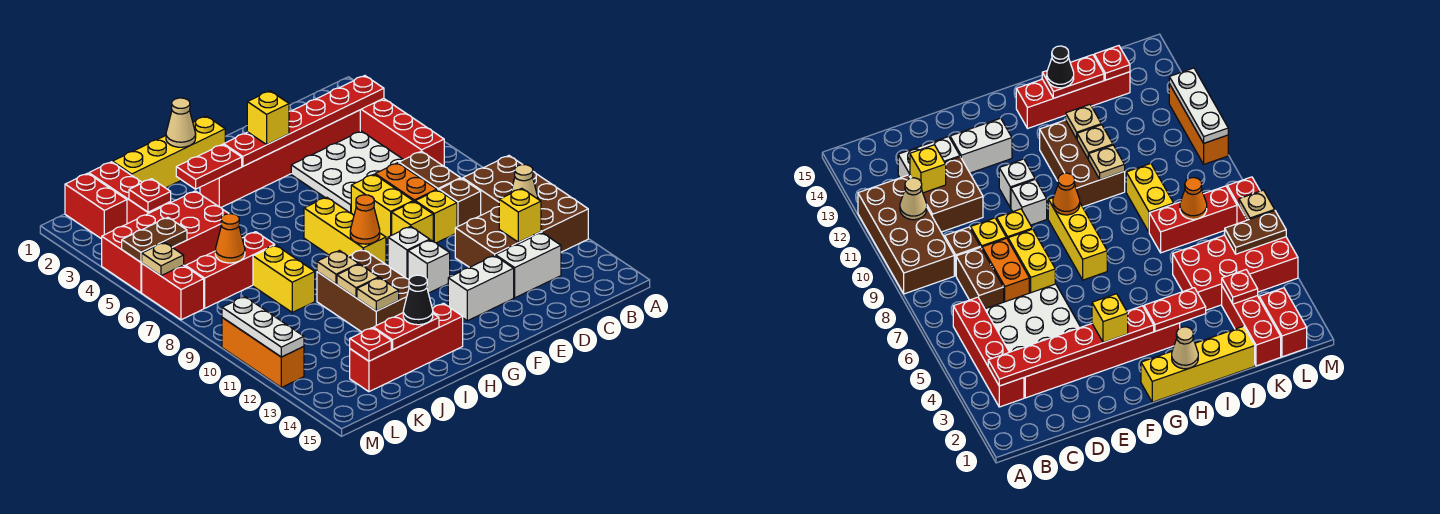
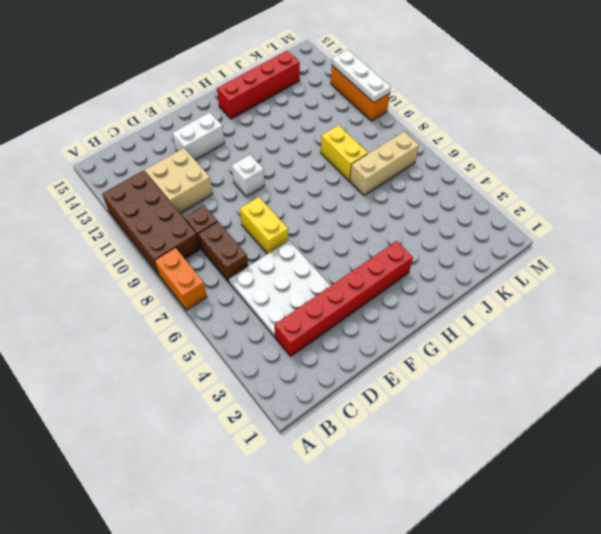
orange 1x2 brick [155,248,207,310] -> orange 1x2 brick moved to [375,163,437,201]
tan 2x2 brick [145,148,213,213] -> brown 2x2 brick [455,207,541,267]
tan 1x3 brick [350,132,419,195] -> red 1x3 brick [186,232,275,308]
none -> red 1x4 brick [360,98,444,166]
none -> white 1x2 brick [496,233,561,298]
none -> yellow 1x1 brick [415,190,457,243]
none -> yellow 1x1 brick [392,201,433,241]

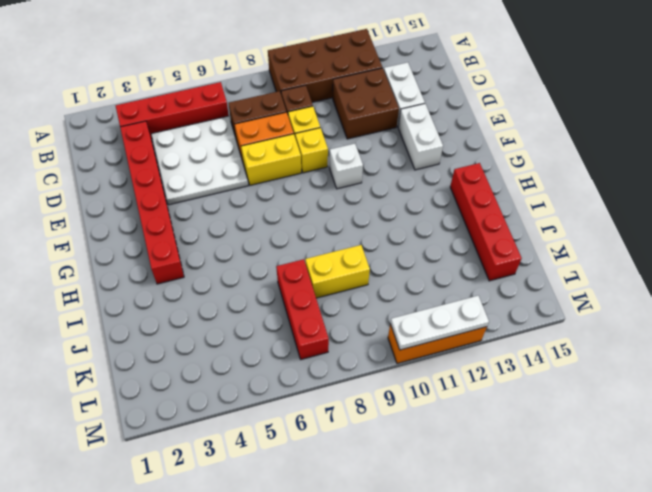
none -> white 1x1 brick [408,240,450,293]
none -> yellow 1x4 brick [113,116,225,188]
none -> yellow 1x3 brick [304,197,386,264]
none -> brown 2x3 brick [317,249,409,332]

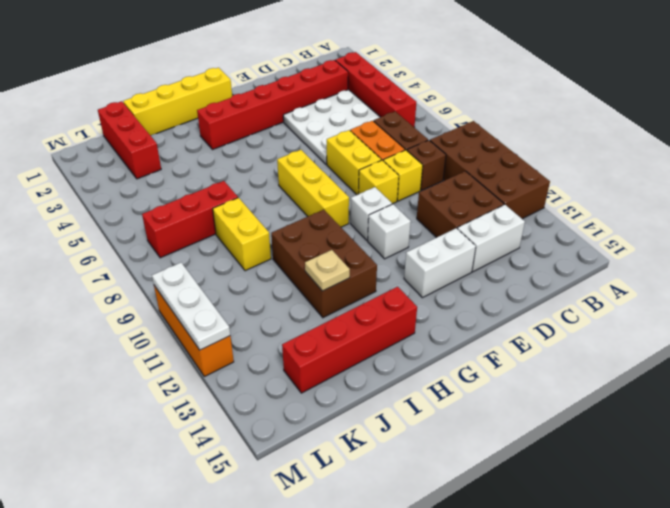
none -> red 2x4 brick [102,191,229,293]
none -> red 1x2 brick [65,173,127,239]
none -> red 1x2 brick [142,264,204,320]
none -> red 1x6 plate [224,76,384,166]

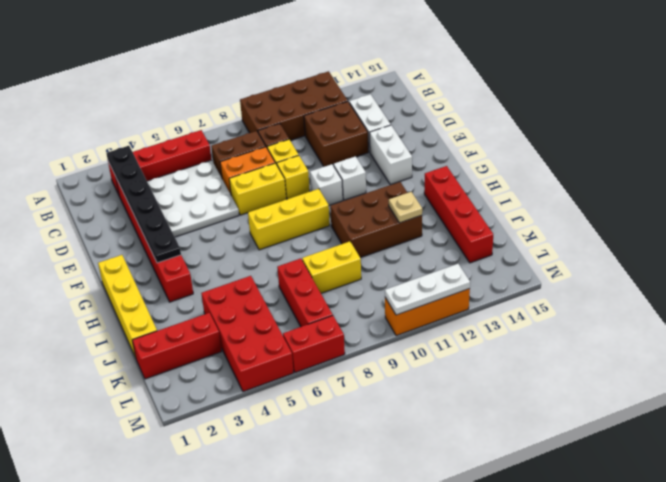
black 1x6 plate [106,146,181,263] -> red 1x6 plate [224,76,384,166]
none -> red 1x2 brick [65,173,127,239]
none -> tan 1x1 cone [511,165,538,199]
none -> yellow 1x1 brick [499,188,541,242]
none -> orange 1x1 cone [350,195,380,244]

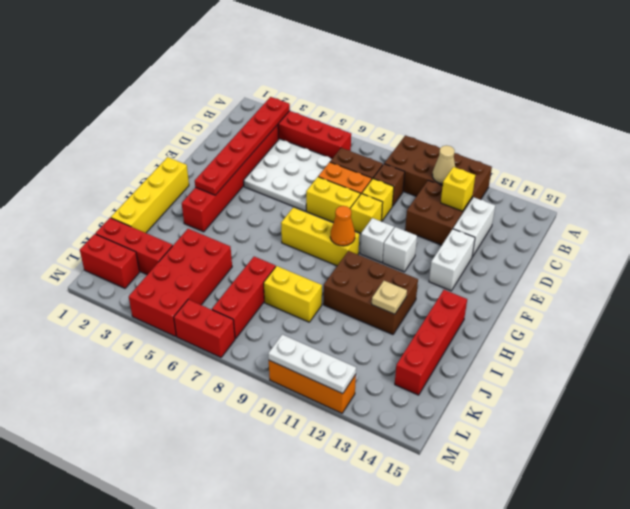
none -> tan 1x1 cone [166,98,196,147]
none -> red 1x2 plate [176,144,242,189]
none -> tan 1x1 plate [317,251,359,284]
none -> tan 1x1 plate [337,264,379,298]

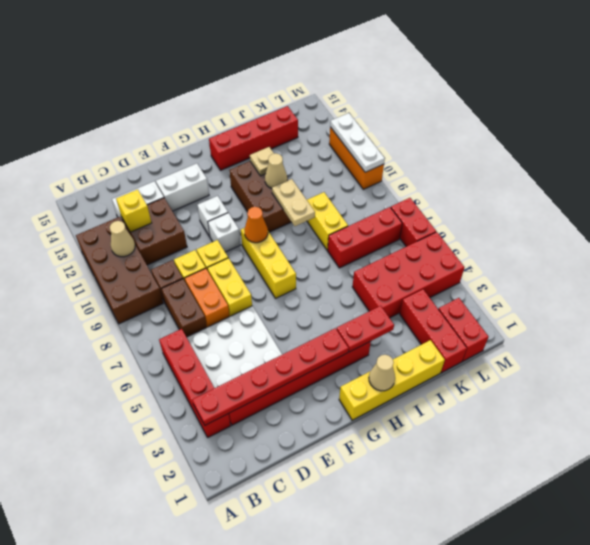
tan 1x2 plate [272,179,315,226] -> tan 1x1 plate [317,251,359,284]
tan 1x1 cone [265,153,287,188] -> tan 1x1 plate [337,264,379,298]
none -> red 1x2 plate [374,313,439,350]
none -> red 1x1 plate [129,179,171,212]
none -> orange 1x1 cone [215,214,245,263]
none -> red 1x1 plate [350,328,391,361]

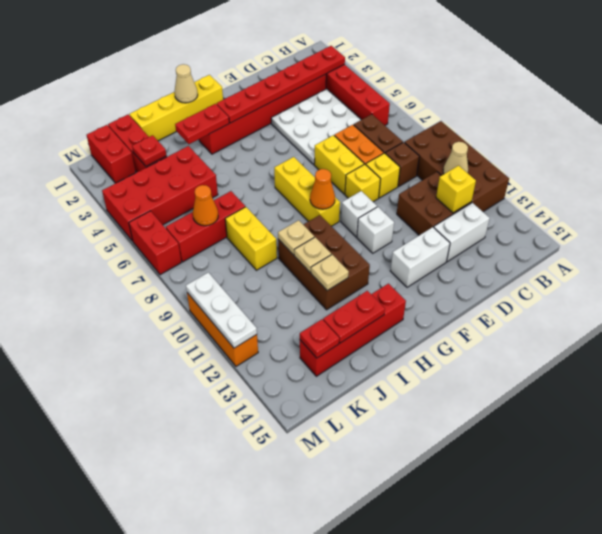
none -> brown 1x2 plate [122,217,187,262]
none -> tan 1x1 plate [142,242,184,276]
none -> yellow 1x1 brick [247,91,289,144]
none -> black 1x1 cone [403,275,433,325]

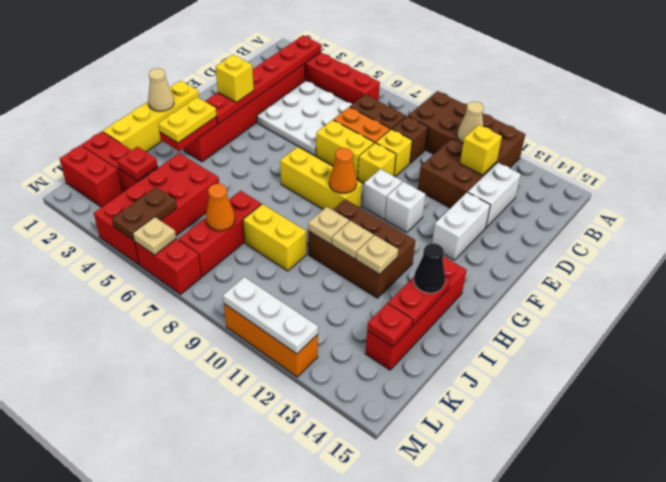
yellow 1x2 plate [158,97,217,143] -> none

